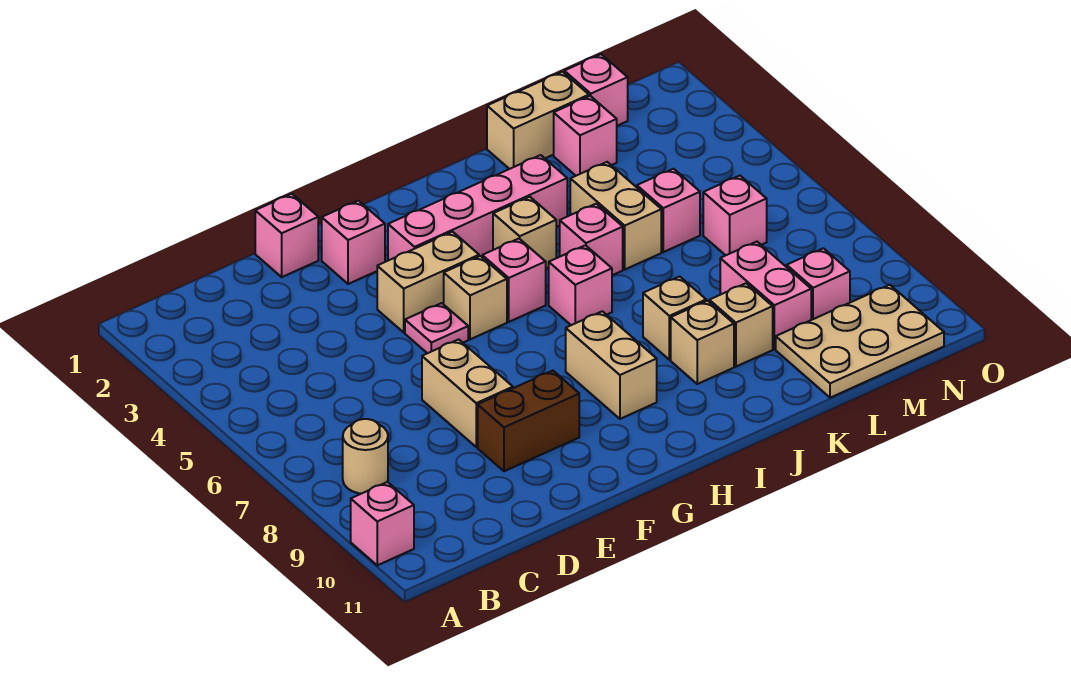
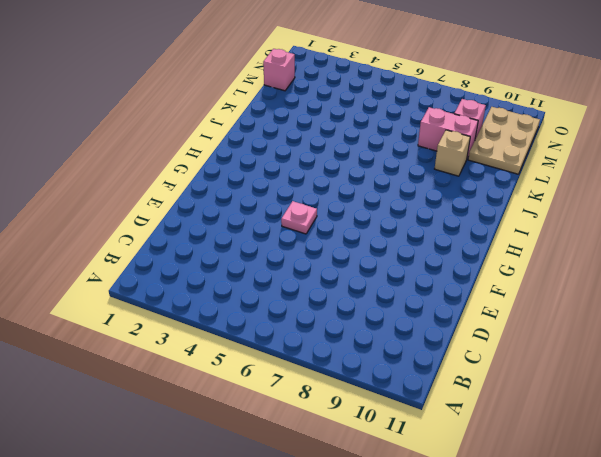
none -> pink 1x1 brick [351,482,414,565]
none -> tan 1x1 round brick [343,419,388,494]
none -> pink 1x1 brick [255,194,318,277]

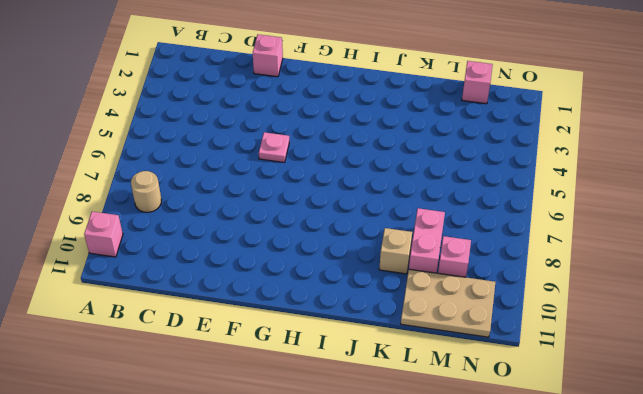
none -> tan 1x2 brick [422,339,513,447]
none -> brown 1x2 brick [478,371,579,471]
none -> pink 1x1 brick [322,201,385,284]

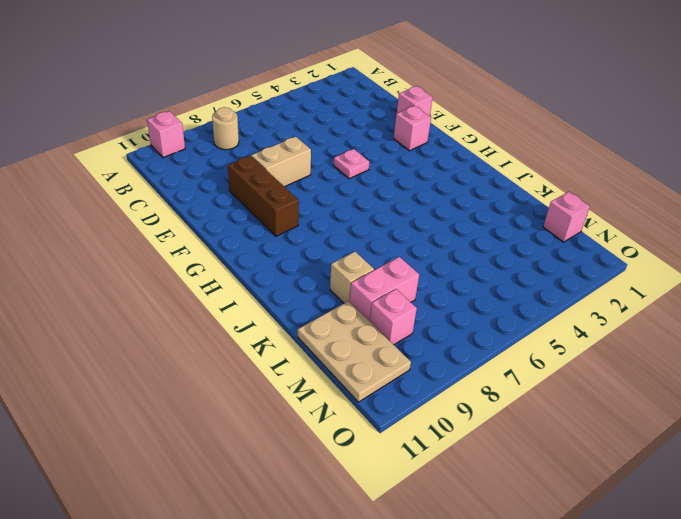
brown 1x3 brick [228,156,299,236] -> brown 1x2 brick [478,371,579,471]
none -> tan 1x2 brick [377,232,479,332]
none -> pink 1x4 brick [388,155,567,261]
none -> tan 1x1 brick [444,256,507,339]

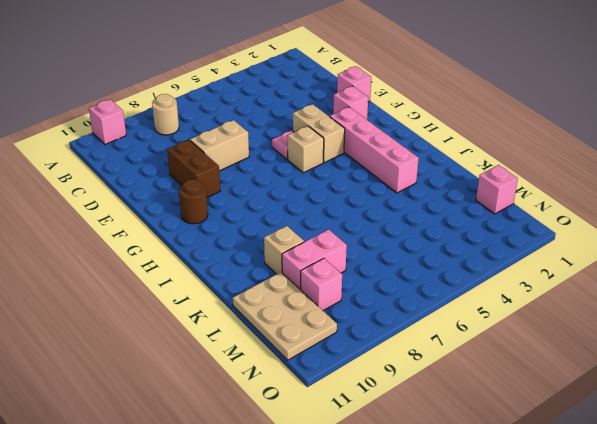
brown 1x1 round brick [179,179,208,224] -> none
none -> pink 1x1 brick [482,239,546,322]
none -> tan 1x2 brick [566,311,657,419]
none -> tan 1x1 brick [493,197,556,268]

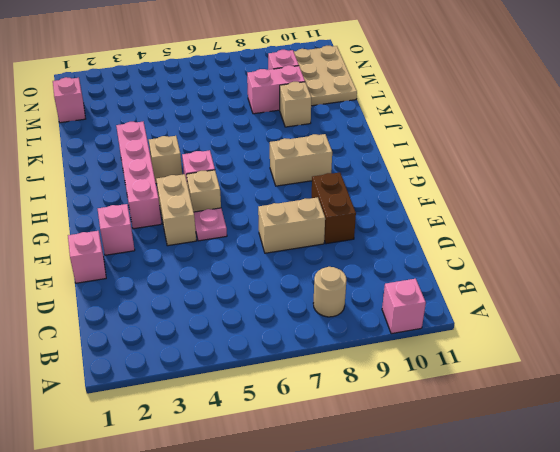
none -> pink 1x1 brick [549,245,612,325]
none -> pink 1x1 brick [560,204,623,275]
none -> tan 1x1 brick [643,276,706,360]

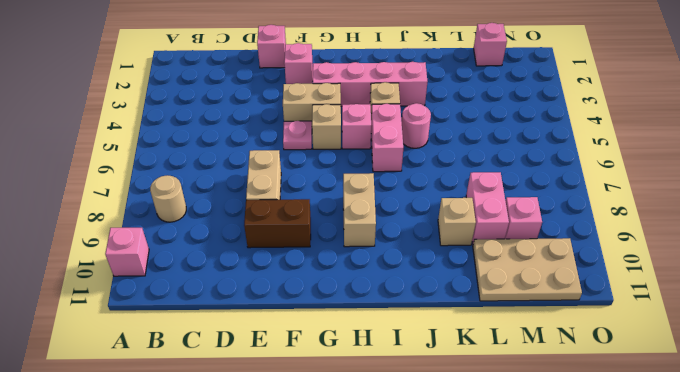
pink 1x2 brick [371,104,403,172] -> pink 1x1 brick [549,245,612,325]
pink 1x1 round brick [402,103,431,148] -> pink 1x1 brick [560,204,623,275]
none -> tan 1x1 brick [643,276,706,360]
none -> tan 1x1 brick [671,301,734,384]
none -> tan 1x2 brick [487,72,589,169]

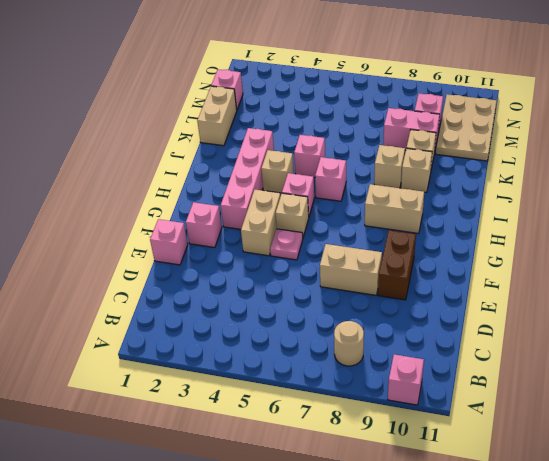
none -> tan 1x2 brick [570,162,661,269]
none -> pink 1x1 brick [554,96,617,176]
none -> pink 1x1 brick [637,169,700,252]

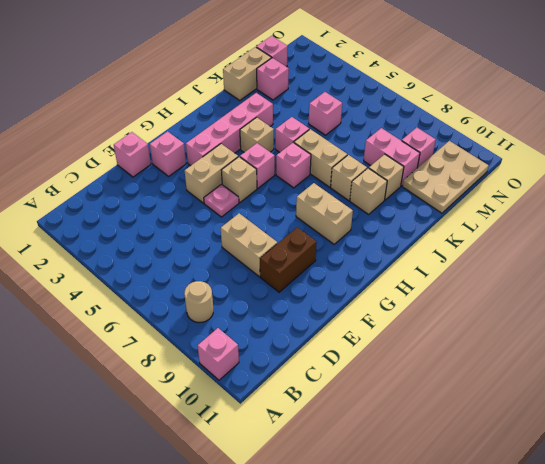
tan 1x2 brick [294,129,347,187] -> tan 1x2 brick moved to [570,162,661,269]
none -> pink 1x1 brick [703,176,767,255]

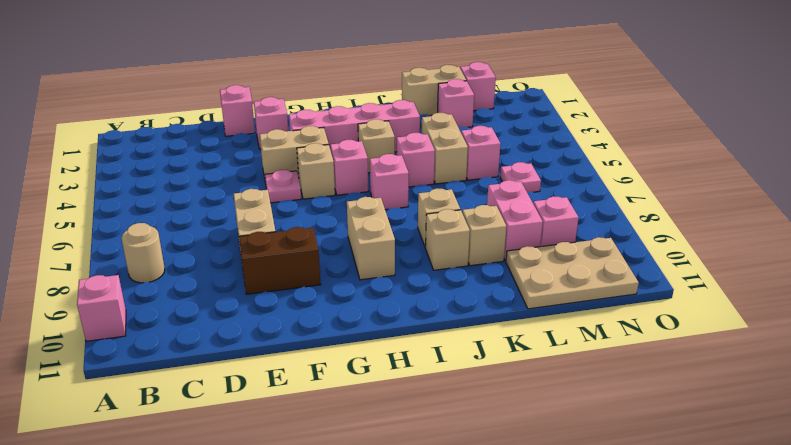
pink 1x1 plate [500,162,541,192] -> pink 1x1 brick [703,176,767,255]

